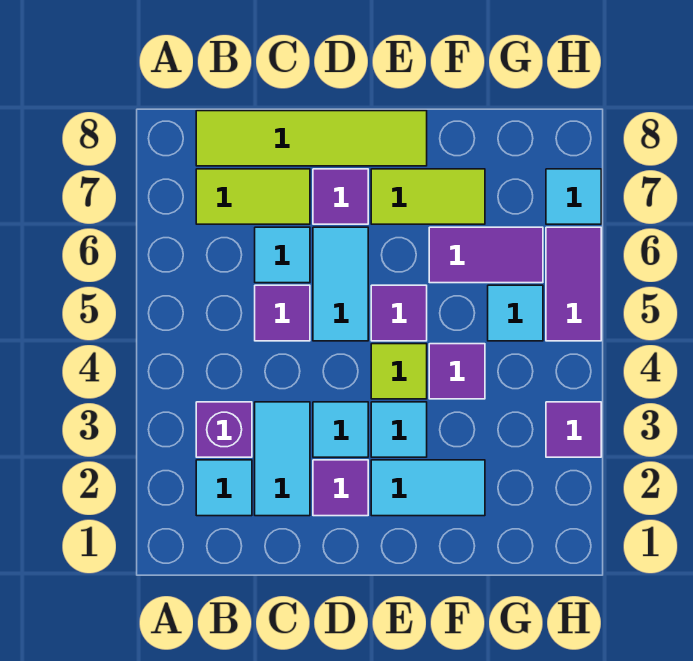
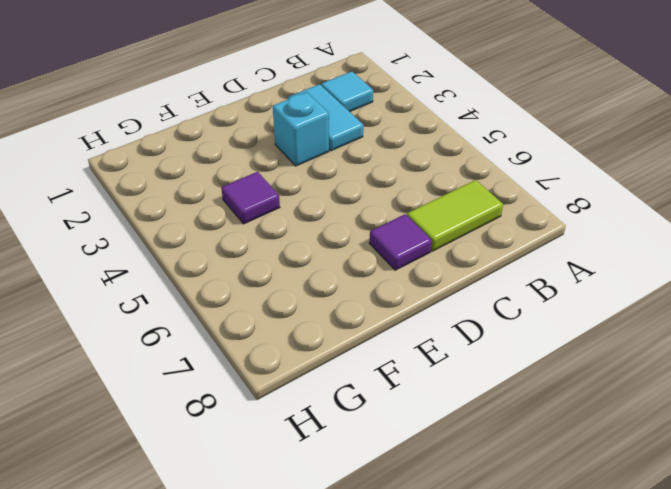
cyan 1x1 brick [273,92,329,166] -> cyan 1x1 tile [313,402,368,457]
none -> purple 1x1 brick [196,402,252,457]
none -> lime 1x4 tile [196,111,427,166]
none -> purple 1x1 tile [255,285,310,341]

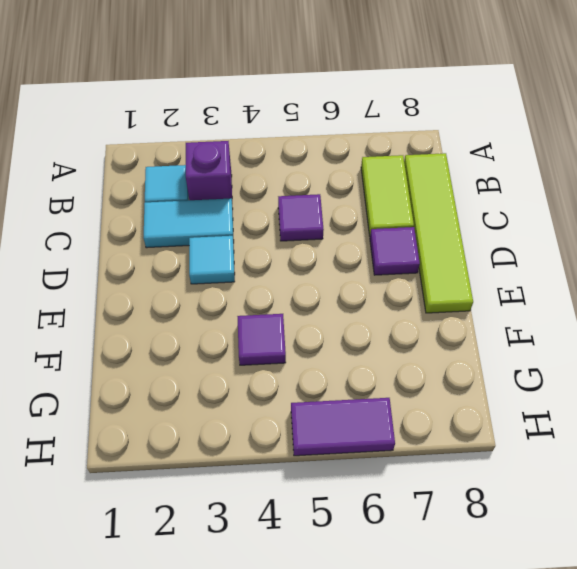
none -> cyan 1x1 tile [255,227,310,283]
none -> purple 1x1 tile [313,460,368,516]
none -> cyan 1x2 tile [313,227,368,341]

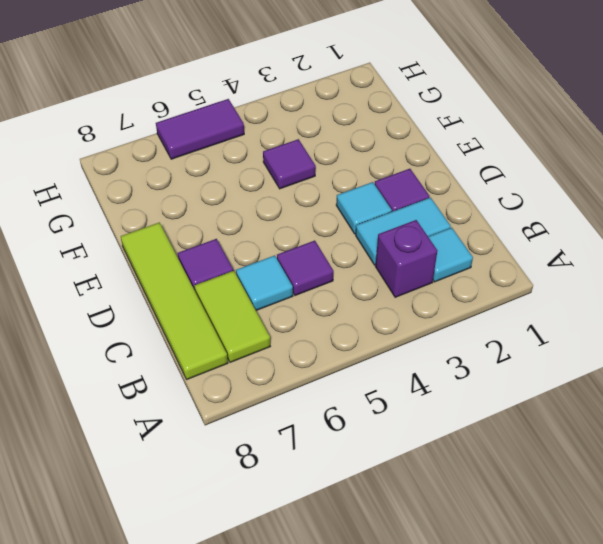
none -> cyan 1x2 tile [313,227,368,341]
none -> cyan 1x2 tile [371,460,485,516]
none -> cyan 1x1 tile [371,402,427,457]

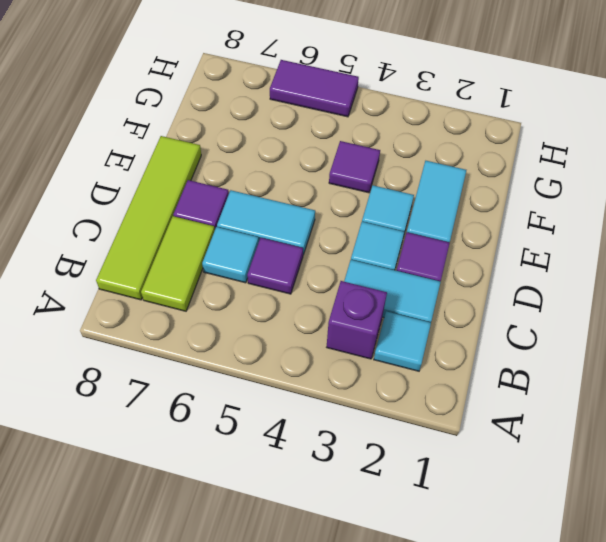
none -> lime 1x1 tile [371,344,427,399]
none -> purple 1x1 tile [371,285,427,341]
none -> lime 1x2 tile [371,169,485,224]

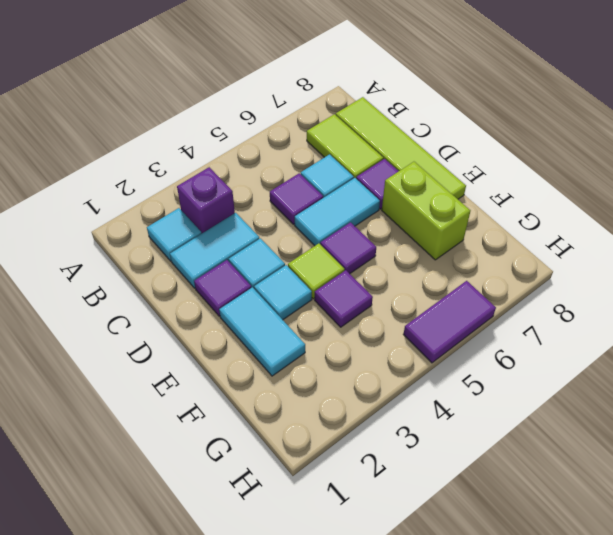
lime 1x2 brick [382,162,471,260] -> lime 1x2 tile [371,169,485,224]
none -> purple 1x2 tile [429,227,543,283]
none -> cyan 1x1 tile [488,285,543,341]
none -> purple 1x1 tile [546,402,601,457]

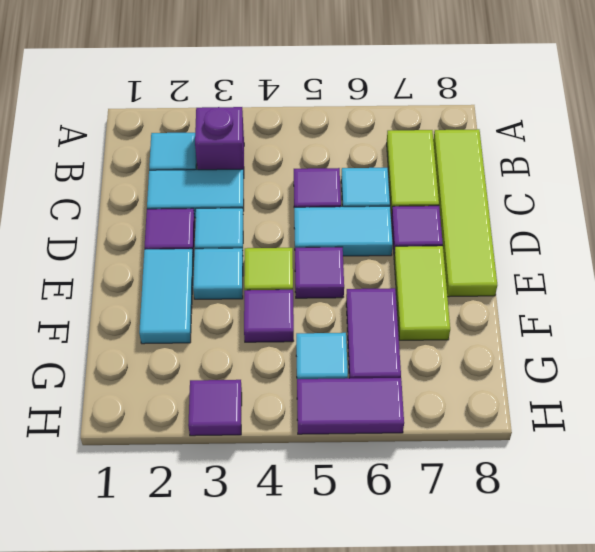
none -> cyan 1x1 tile [546,169,601,224]

